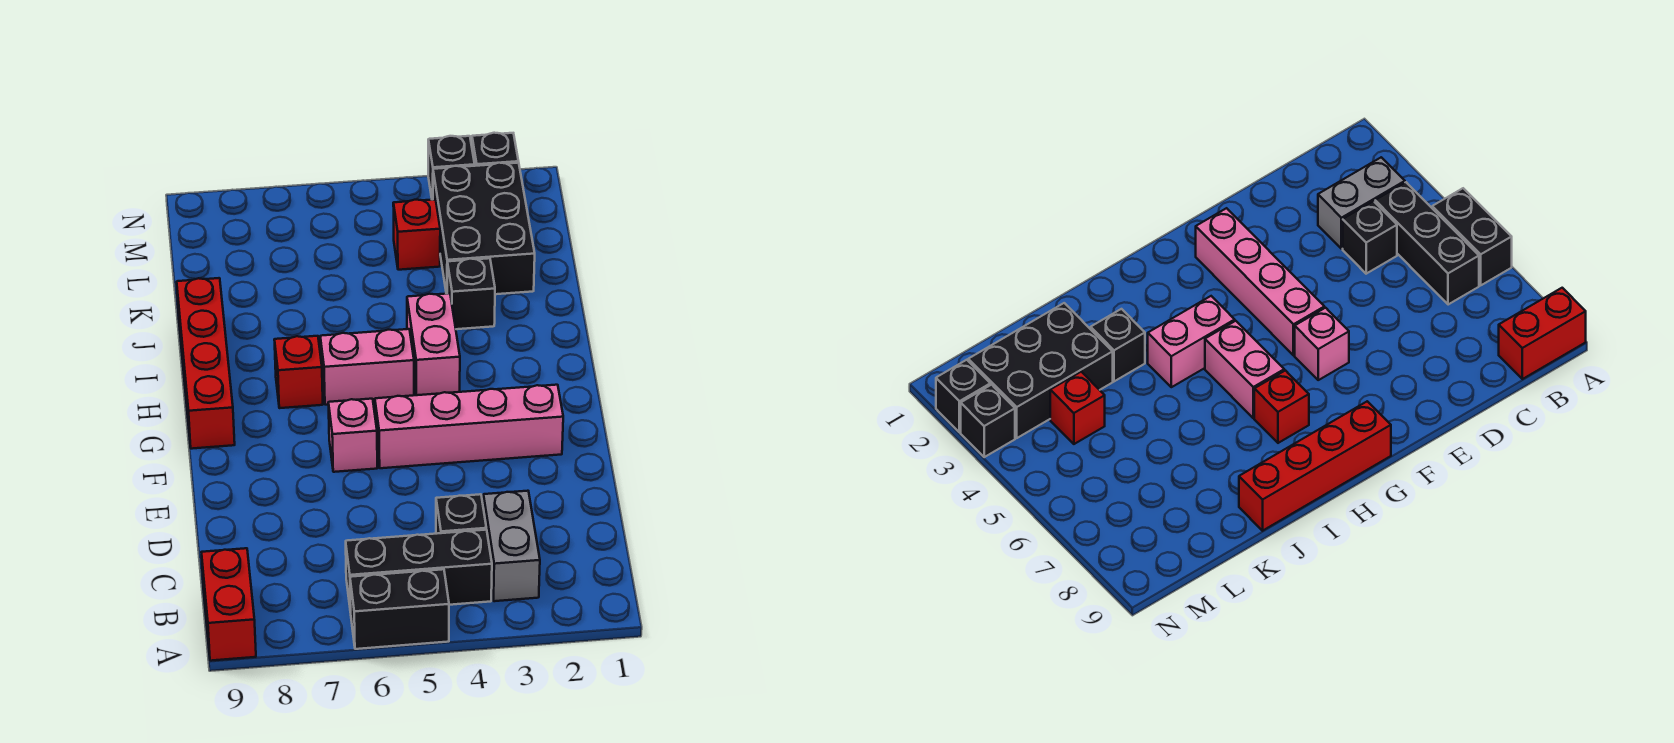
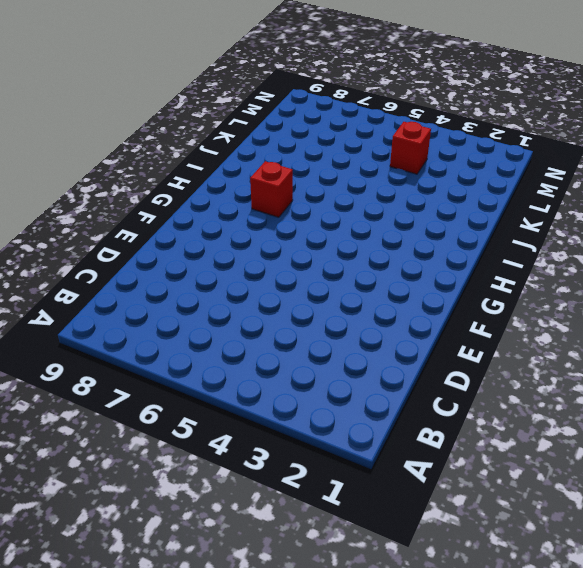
none -> black 1x2 brick [350,569,449,649]
none -> red 1x2 brick [201,548,256,661]
none -> grey 1x2 brick [483,491,540,601]

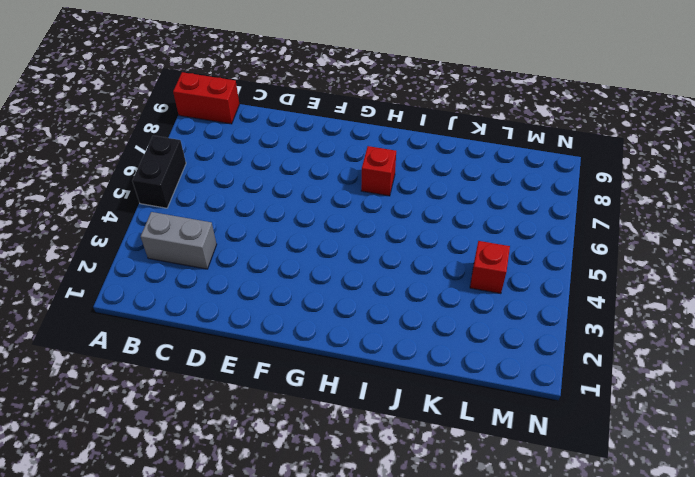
none -> black 1x3 brick [346,530,492,612]
none -> black 1x1 brick [436,494,486,534]
none -> pink 1x4 brick [375,385,563,468]

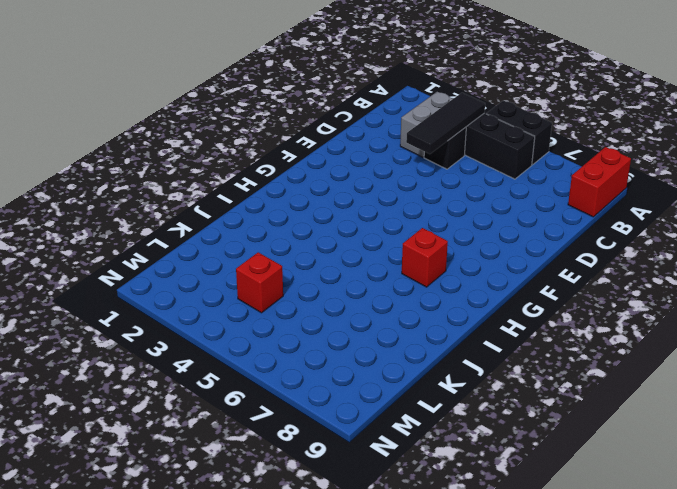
black 1x3 tile [406,93,485,154] -> none
none -> pink 1x4 brick [375,385,563,468]
none -> pink 1x1 brick [328,399,377,472]
none -> red 1x4 brick [177,278,235,449]

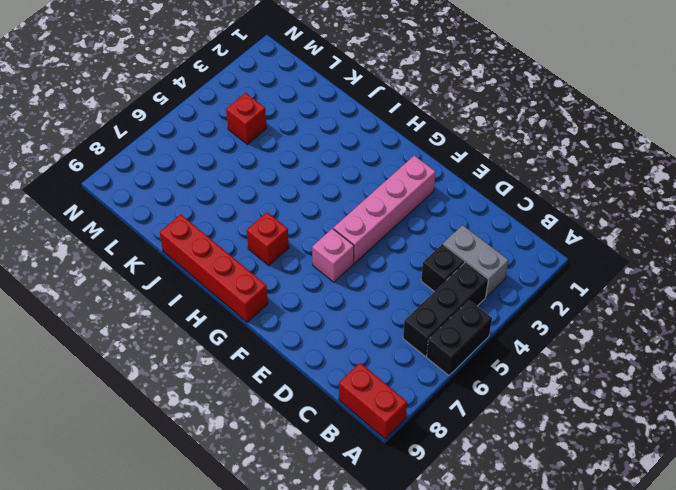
none -> pink 1x2 brick [407,293,460,395]
none -> pink 1x2 brick [320,329,414,405]
none -> black 1x1 brick [447,258,495,329]

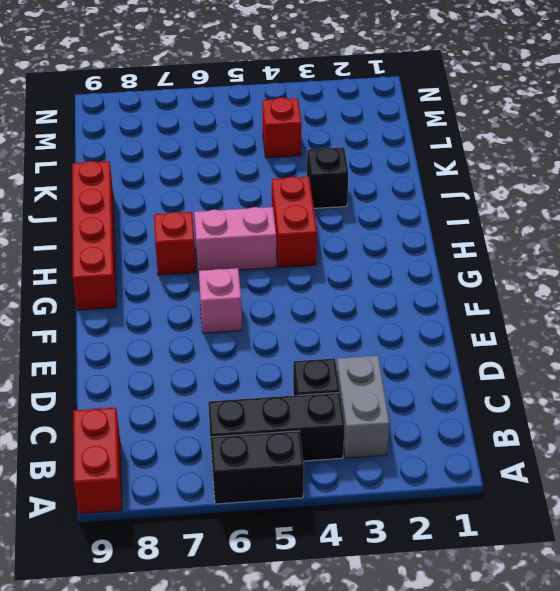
red 1x2 brick [272,177,317,268] -> pink 1x2 brick [407,293,460,395]
none -> pink 1x4 brick [375,385,563,468]
none -> black 2x3 brick [433,163,535,294]
none -> black 1x1 brick [472,133,519,166]

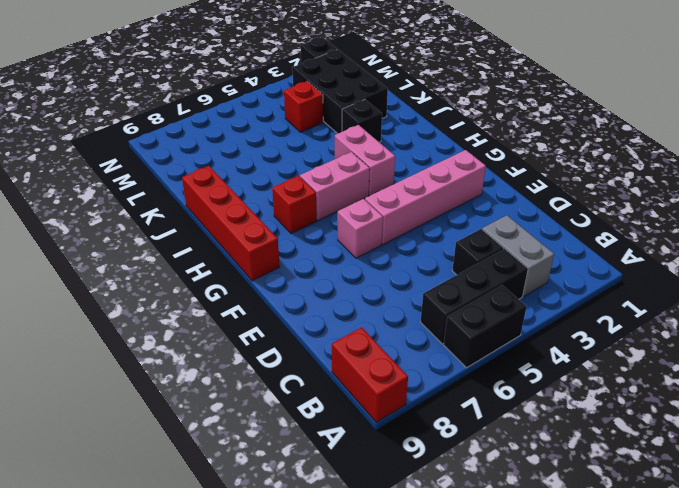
none -> black 1x1 brick [428,136,475,200]

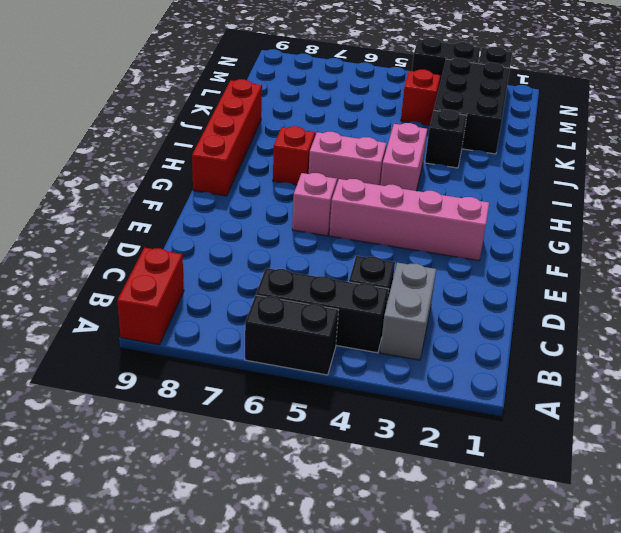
black 1x2 brick [412,38,480,86] -> black 1x1 brick [428,136,475,200]

